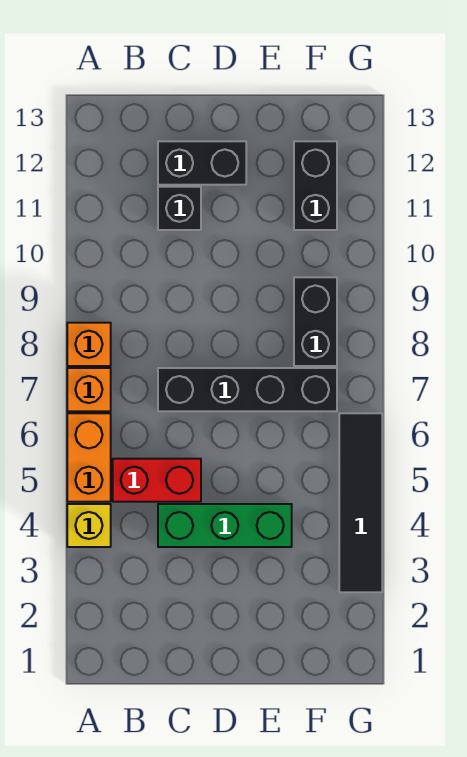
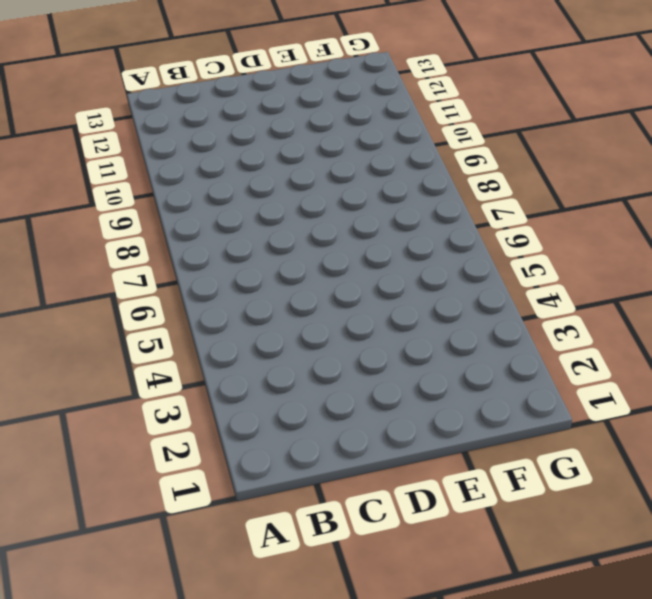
none -> yellow 1x1 brick [67,504,111,547]
none -> orange 1x2 brick [67,413,111,502]
none -> orange 1x1 brick [67,368,111,411]

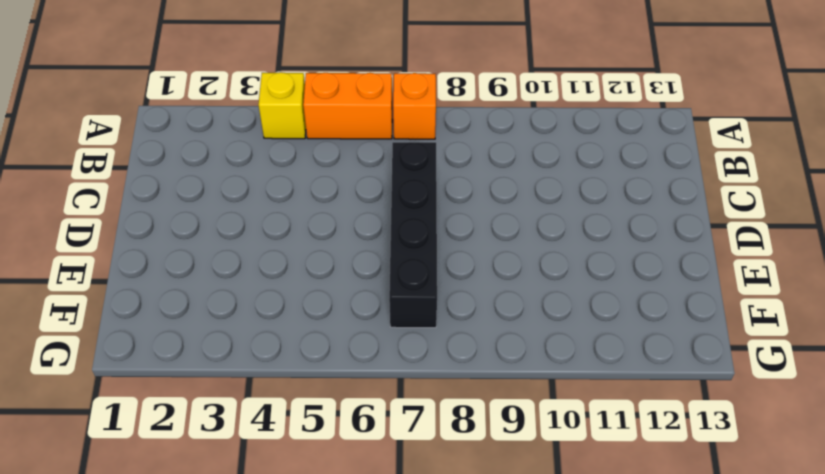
none -> orange 1x1 brick [67,323,111,366]
none -> red 1x2 brick [113,459,201,502]
none -> green 1x3 brick [158,504,292,547]

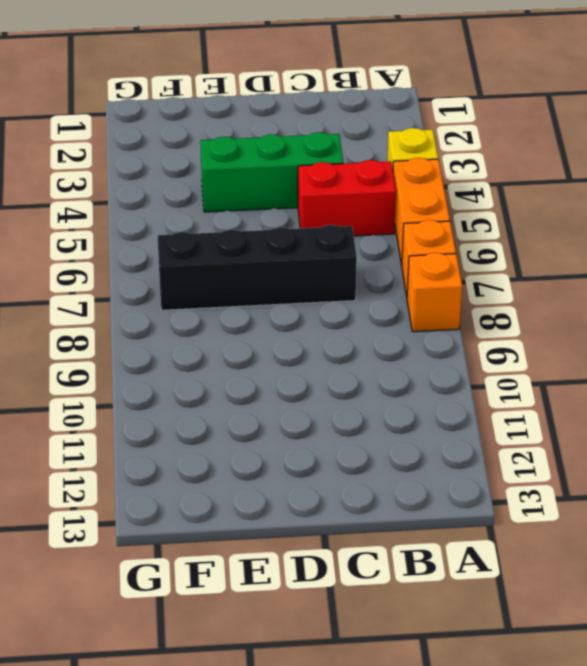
none -> black 1x1 brick [158,187,201,230]
none -> black 1x2 brick [158,141,246,185]
none -> black 1x2 brick [294,277,337,366]

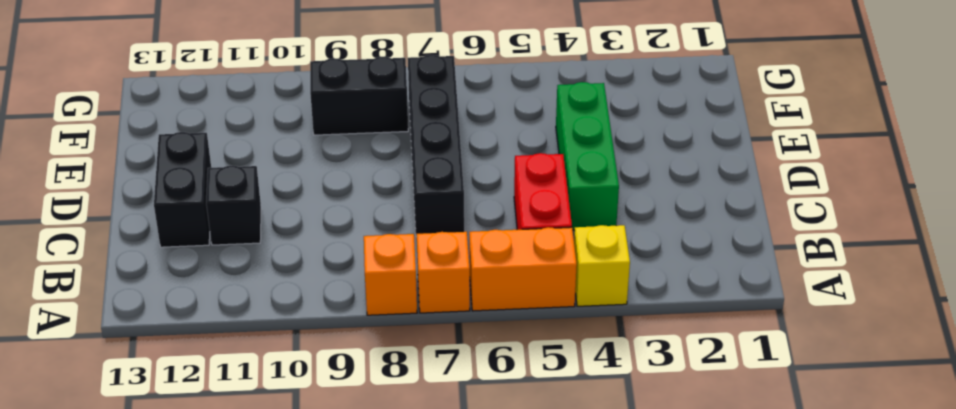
none -> black 1x2 brick [294,141,337,230]
none -> black 1x4 tile [339,413,382,592]

